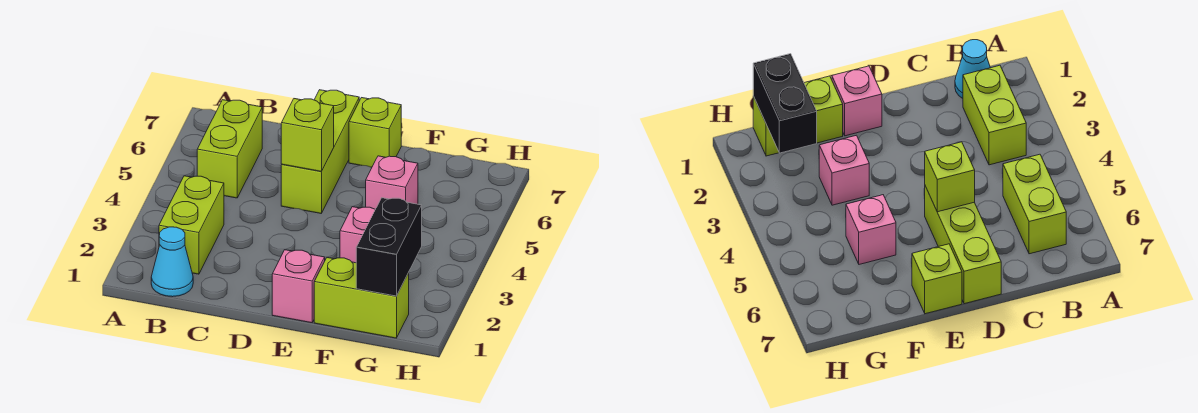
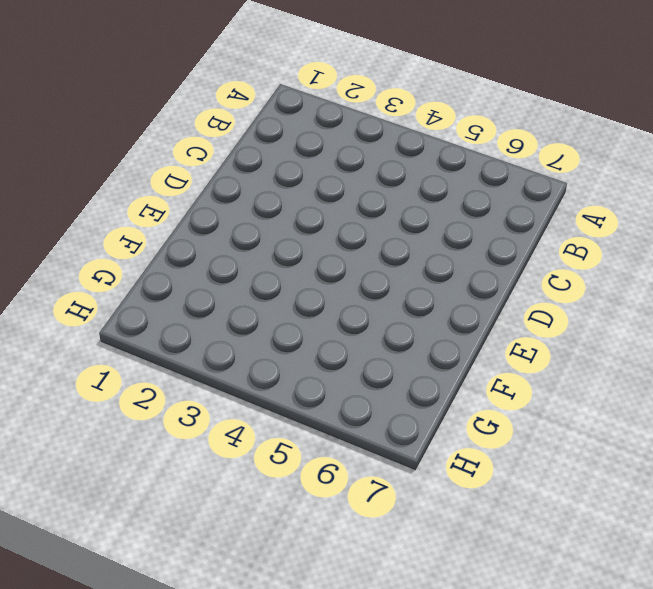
none -> cyan 1x1 cone [151,227,193,297]
none -> lime 1x2 brick [159,176,224,274]

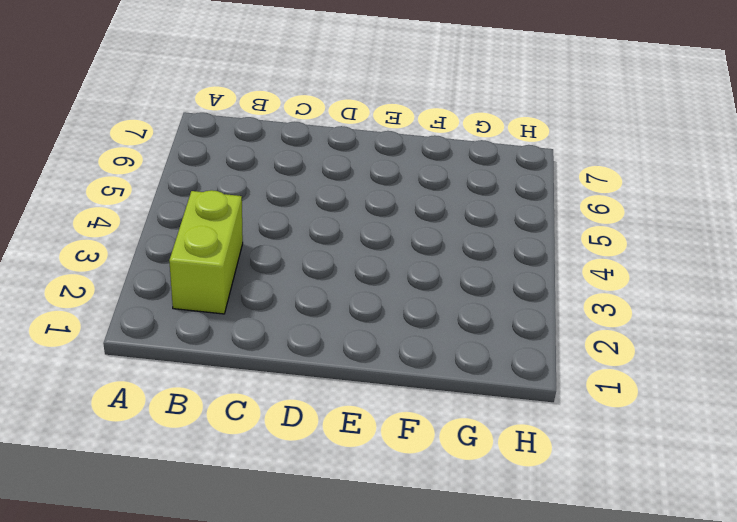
none -> cyan 1x1 cone [151,227,193,297]
none -> lime 1x2 brick [197,100,262,198]

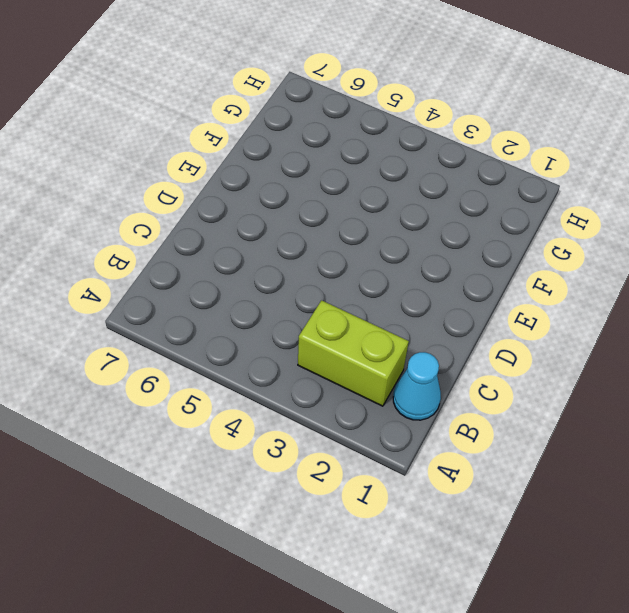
none -> lime 1x2 brick [197,100,262,198]
none -> lime 1x3 brick [281,90,359,213]

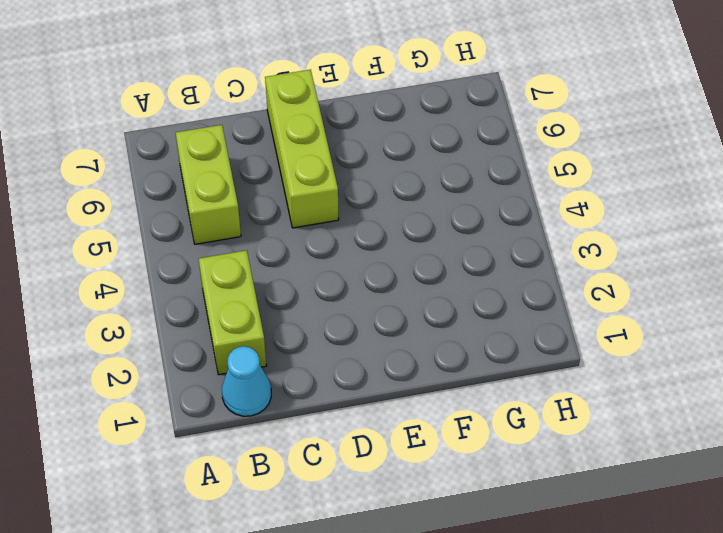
none -> pink 1x1 brick [272,250,325,323]
none -> lime 1x1 brick [349,98,401,167]

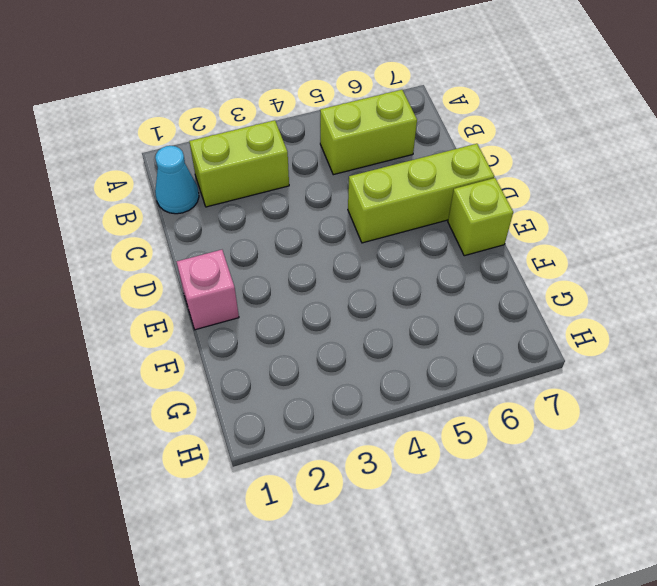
none -> lime 1x2 brick [314,258,409,338]
none -> pink 1x1 brick [340,207,375,263]

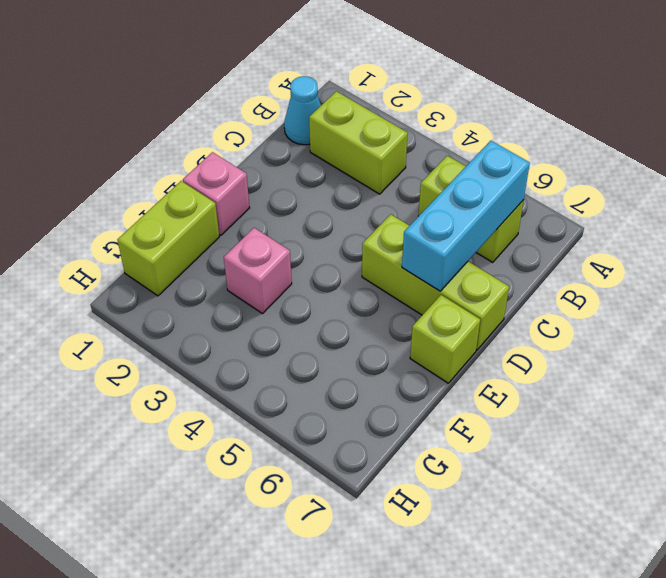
cyan 1x3 brick [402,141,530,291] -> none
none -> pink 1x1 brick [366,156,418,209]
none -> lime 1x1 brick [281,99,334,171]

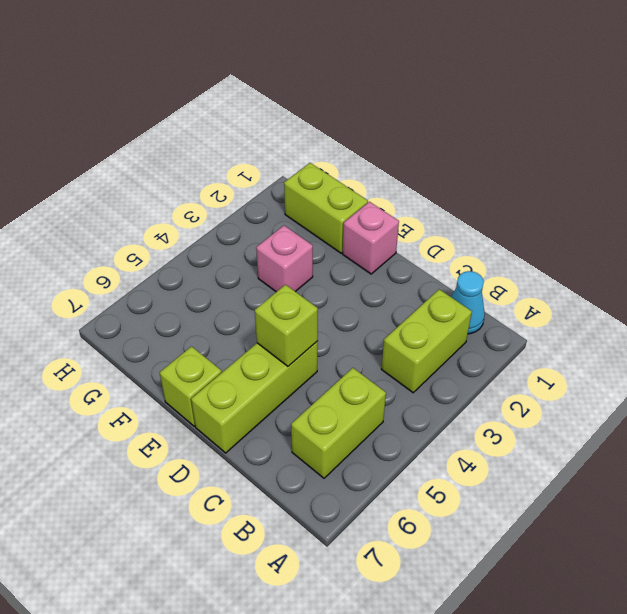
none -> pink 1x1 brick [366,156,418,209]
none -> black 1x2 brick [356,198,422,296]

